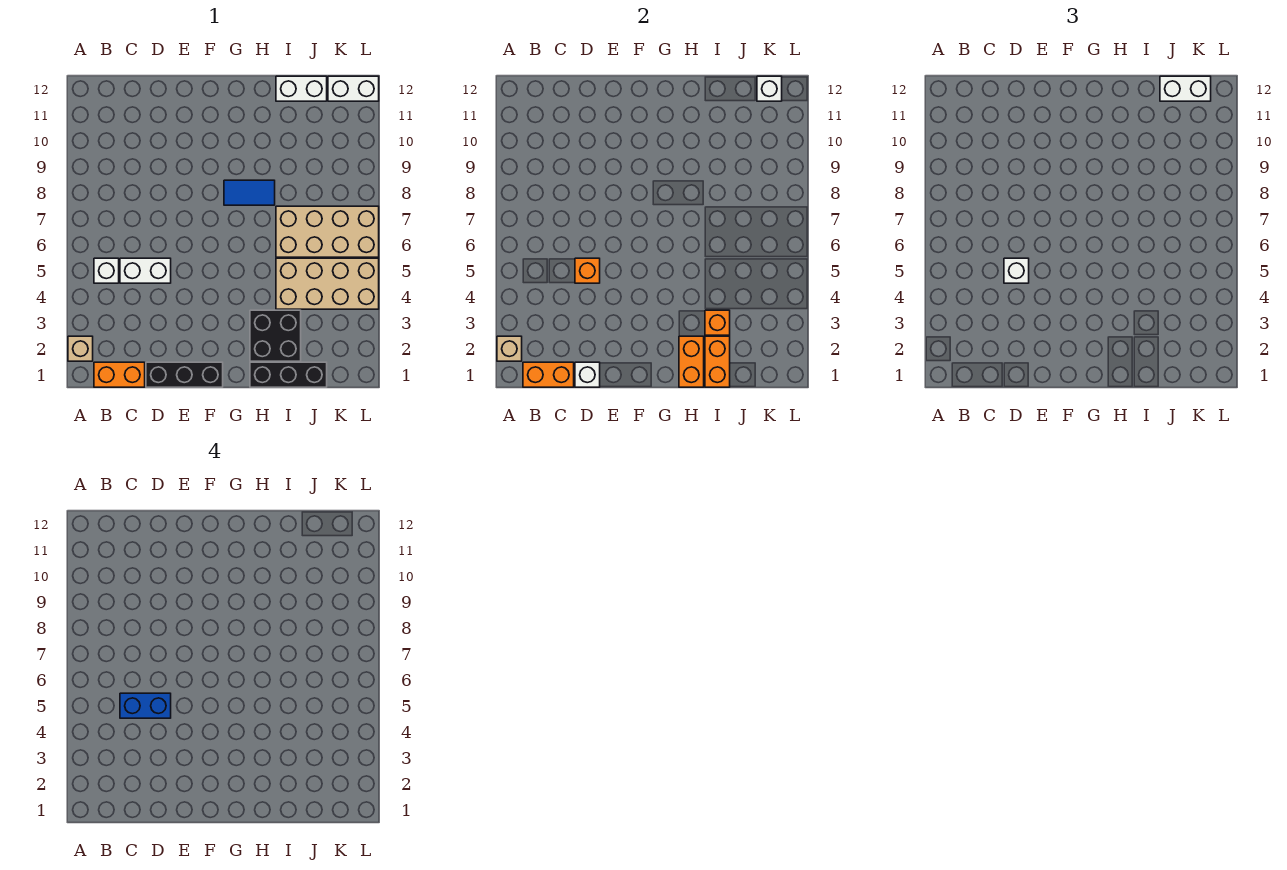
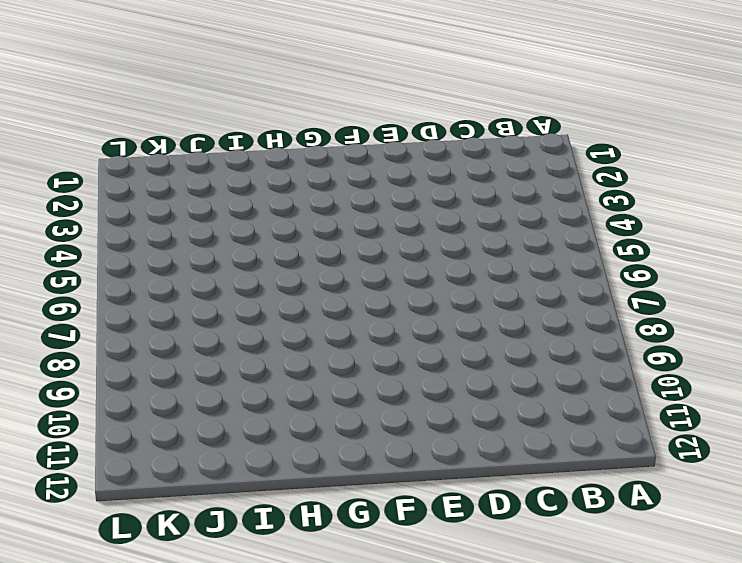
none -> tan 1x1 brick [68,336,93,361]
none -> orange 1x2 brick [94,362,145,387]
none -> white 1x1 brick [94,258,119,283]

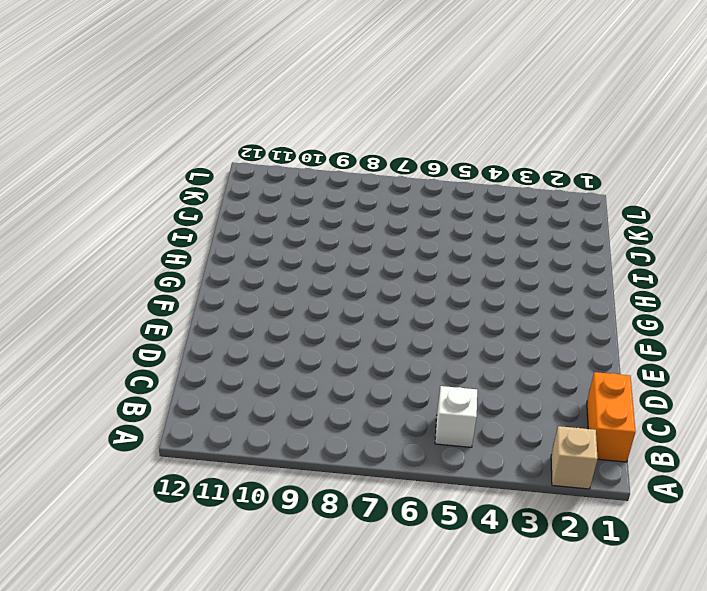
none -> white 1x2 brick [120,258,171,283]
none -> black 1x3 brick [146,362,223,387]
none -> blue 1x2 tile [224,180,275,205]

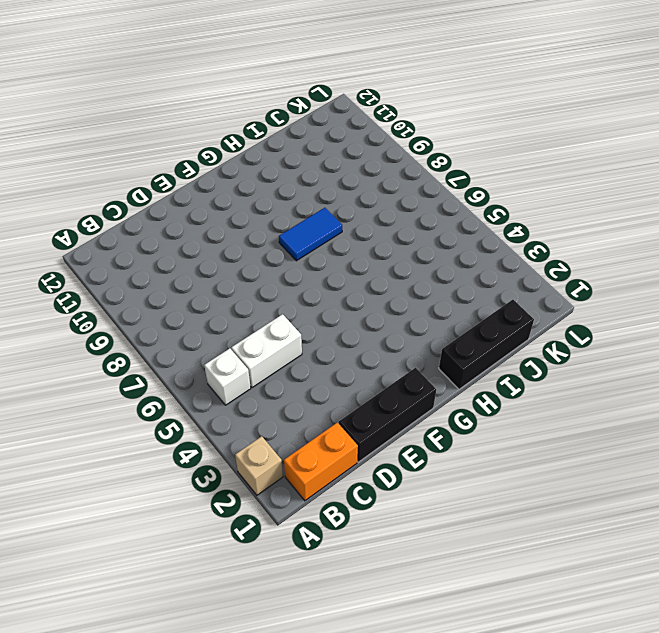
none -> black 2x2 brick [250,310,301,361]
none -> tan 2x4 brick [276,258,379,309]
none -> tan 2x4 brick [276,206,379,257]

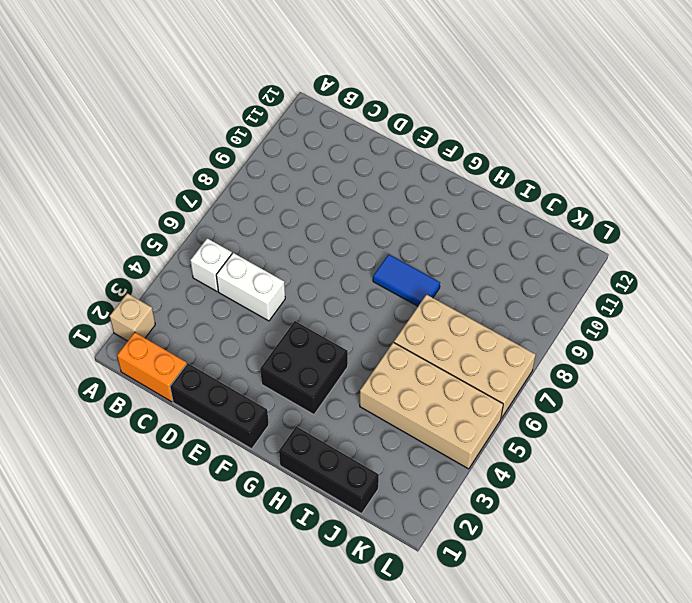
black 2x2 brick [260,321,348,415] -> black 2x2 brick moved to [250,310,301,361]
none -> white 1x2 brick [276,76,327,101]
none -> white 1x2 brick [328,76,379,101]
none -> tan 1x1 brick [497,336,522,361]

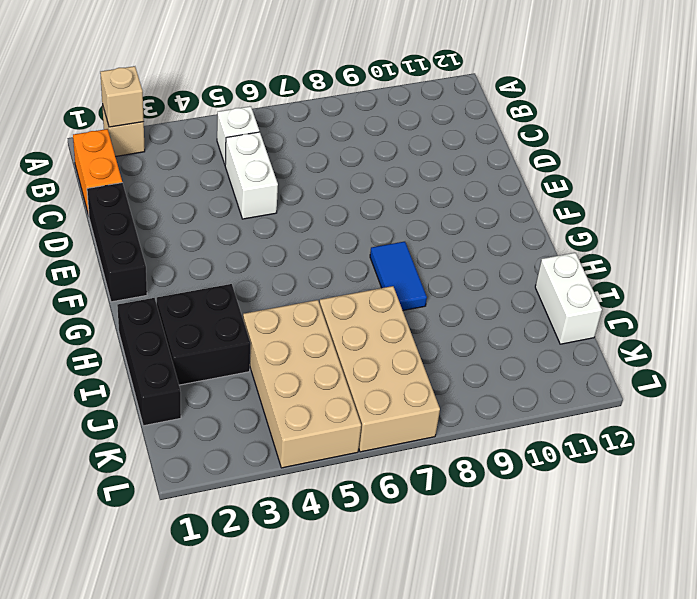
none -> white 1x2 brick [328,76,379,101]
none -> orange 1x2 brick [523,362,574,387]
none -> white 1x1 brick [575,362,600,387]

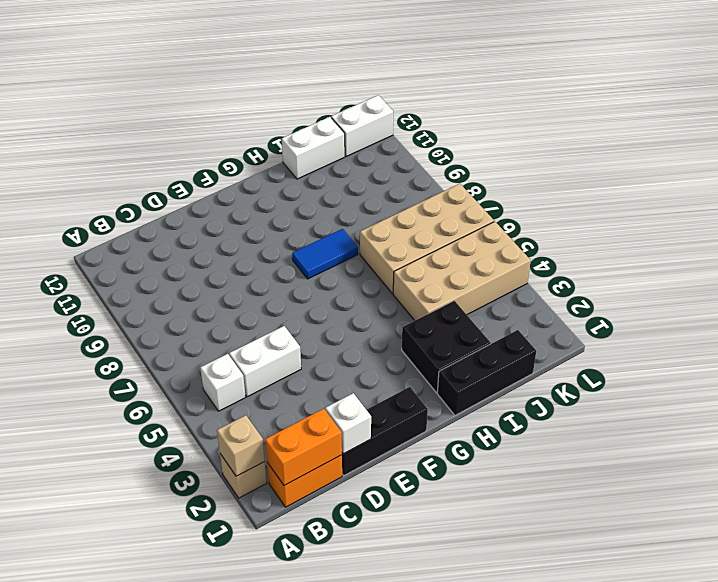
none -> orange 1x1 brick [575,258,600,283]
none -> orange 1x2 brick [679,336,704,387]
none -> orange 1x2 brick [705,336,730,387]

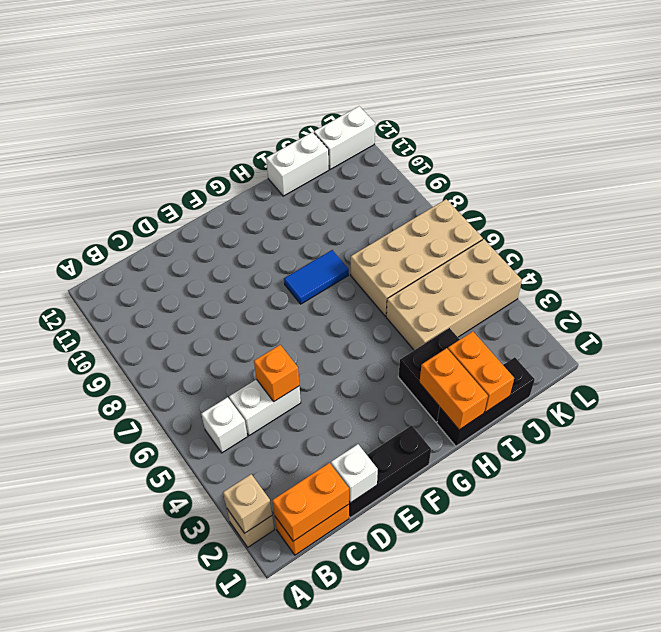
none -> orange 1x1 brick [705,310,730,335]
none -> white 1x1 brick [757,76,782,101]
none -> white 1x1 brick [1004,258,1029,283]

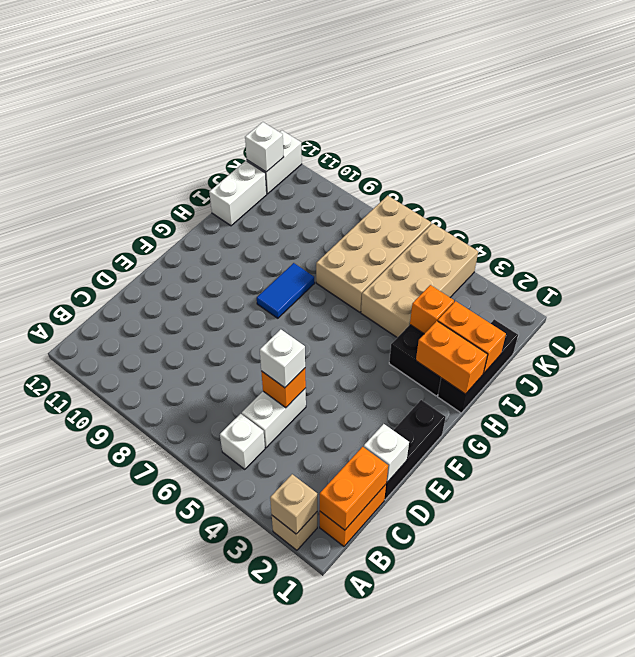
none -> white 1x2 brick [1160,76,1211,101]
none -> blue 1x2 brick [120,693,171,718]

